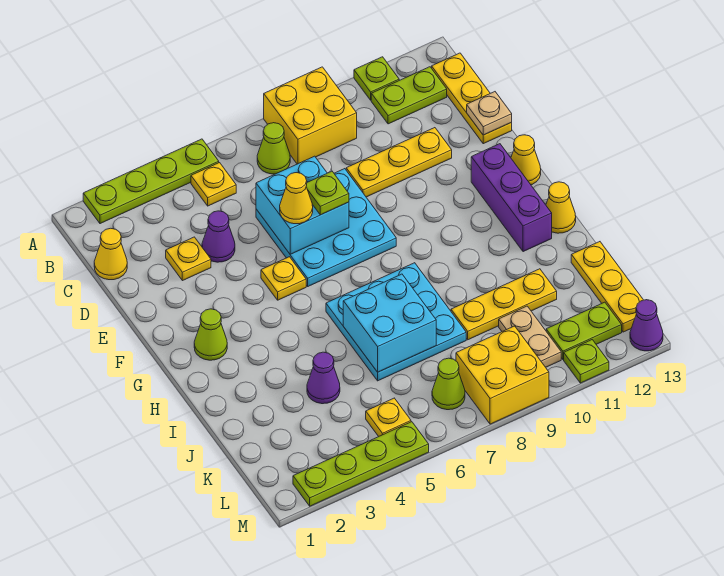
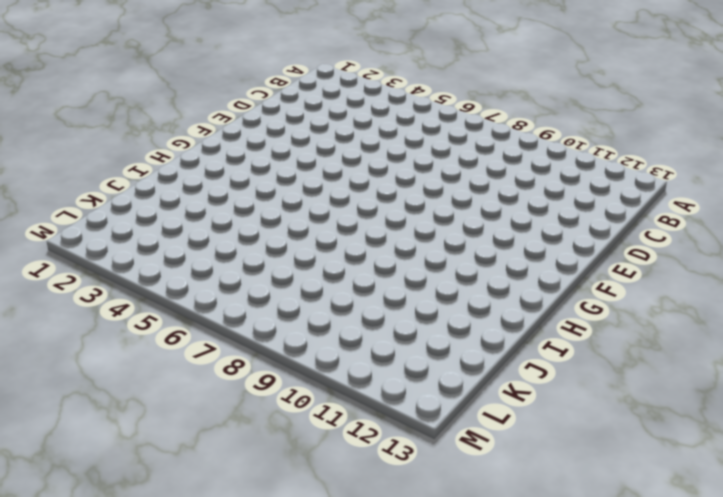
none -> lime 1x4 plate [83,139,219,224]
none -> yellow 2x2 brick [264,67,357,164]
none -> lime 1x1 plate [354,57,399,100]
none -> yellow 1x1 plate [191,163,236,206]

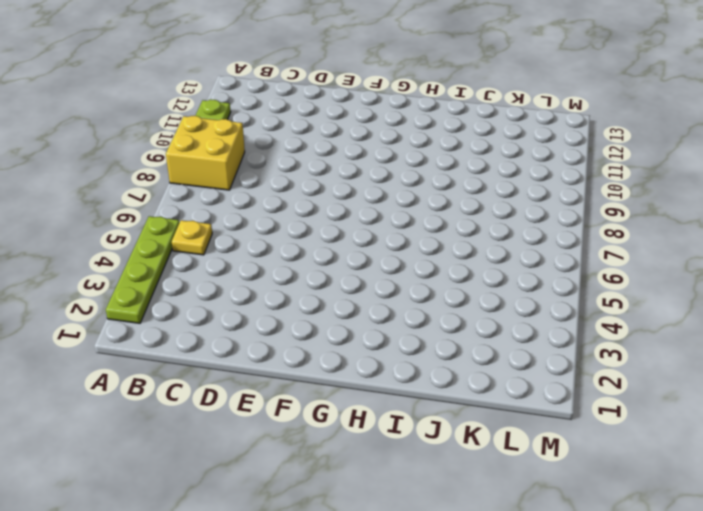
none -> lime 1x1 cone [257,123,290,174]
none -> lime 1x2 plate [371,67,447,124]
none -> yellow 1x3 plate [432,53,512,144]
none -> yellow 1x1 cone [94,228,127,280]

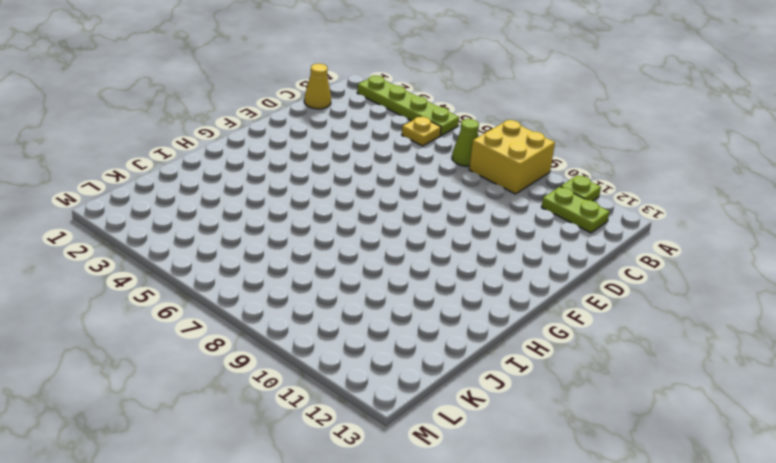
none -> yellow 1x3 plate [432,53,512,144]
none -> yellow 1x1 plate [166,237,211,281]
none -> purple 1x1 cone [202,211,235,262]
none -> cyan 3x3 plate [256,169,396,286]

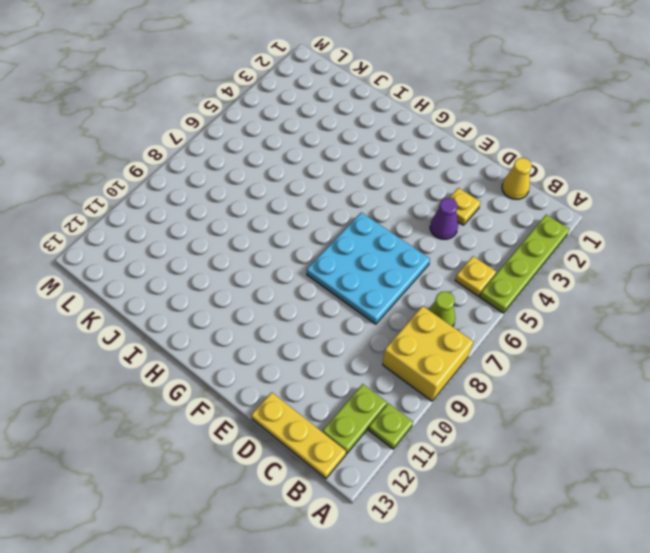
none -> yellow 1x3 plate [346,128,452,197]
none -> yellow 1x1 plate [261,257,306,300]
none -> purple 1x3 brick [471,144,552,252]
none -> yellow 1x1 cone [511,135,541,185]

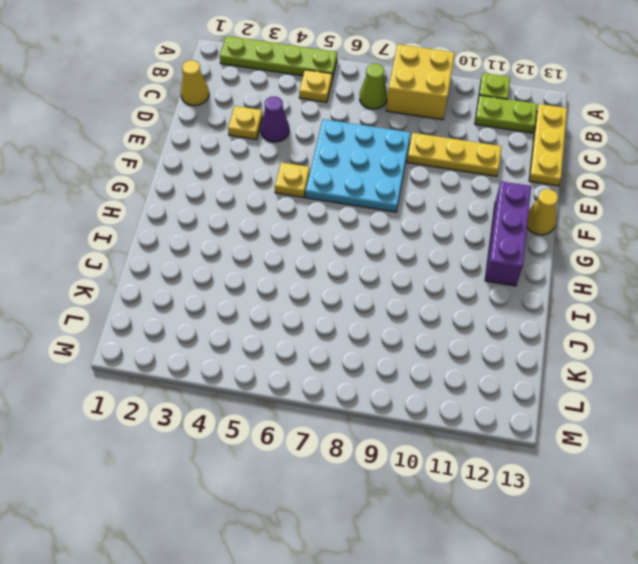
none -> lime 1x1 cone [194,309,227,360]
none -> cyan 3x3 plate [326,263,466,381]
none -> yellow 1x1 cone [546,182,576,233]
none -> purple 1x1 cone [307,352,340,404]

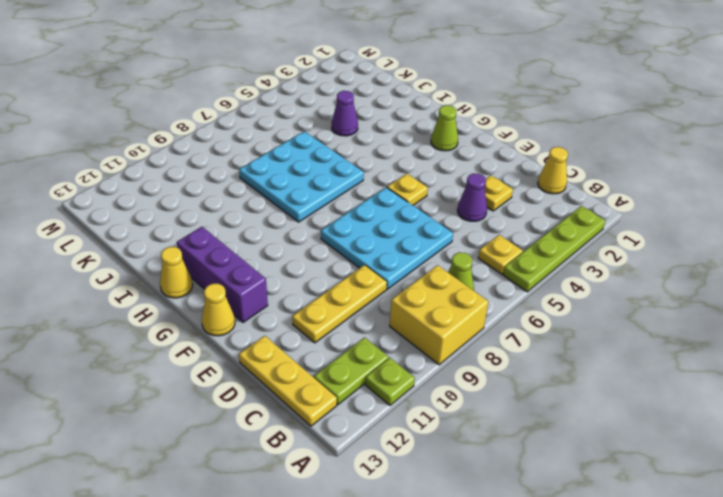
none -> yellow 1x3 plate [451,269,557,340]
none -> yellow 1x3 plate [571,242,643,332]
none -> tan 1x2 plate [499,306,561,367]
none -> yellow 1x1 plate [366,398,411,437]

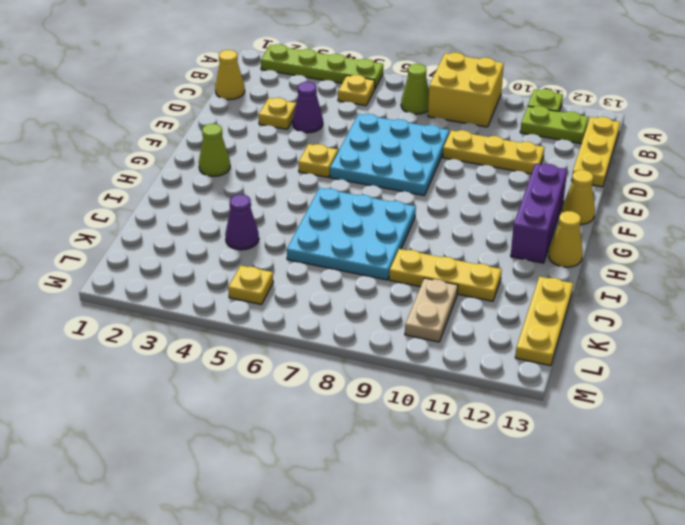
none -> lime 1x1 cone [432,358,465,410]
none -> yellow 2x2 brick [456,326,549,424]
none -> lime 1x2 plate [546,302,622,359]
none -> lime 1x4 plate [293,422,429,506]

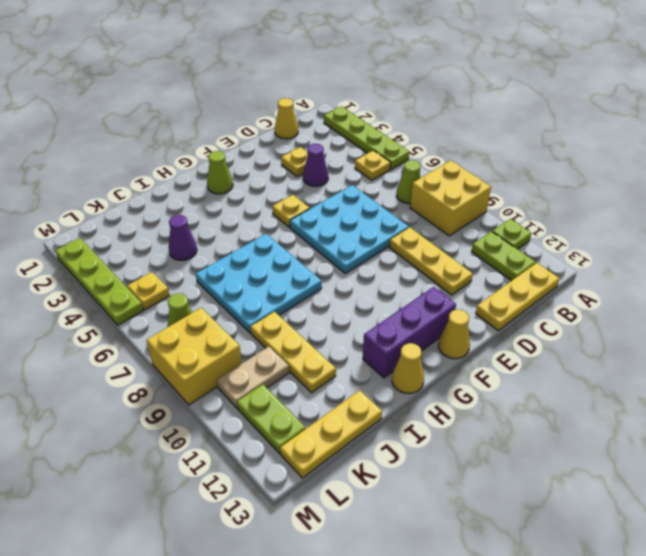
none -> lime 1x1 plate [564,340,609,383]
none -> purple 1x1 cone [630,300,663,351]
none -> cyan 2x2 brick [256,156,349,254]
none -> tan 1x1 plate [467,92,512,135]

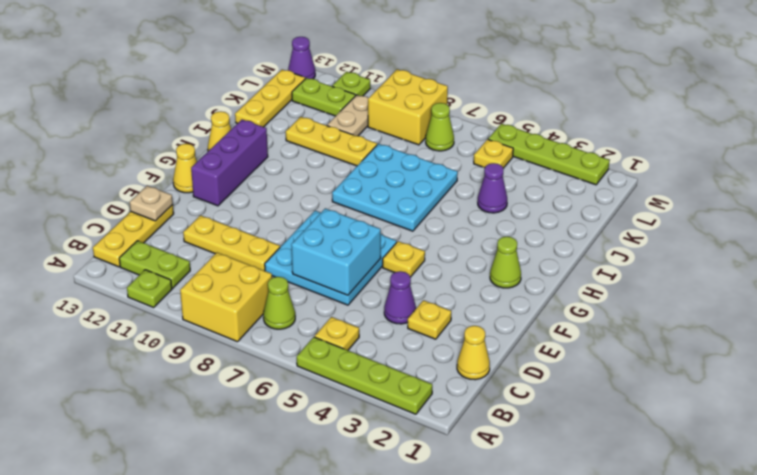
none -> cyan 2x2 brick [343,274,436,372]
none -> yellow 1x1 cone [280,173,313,224]
none -> lime 1x1 plate [306,171,349,215]

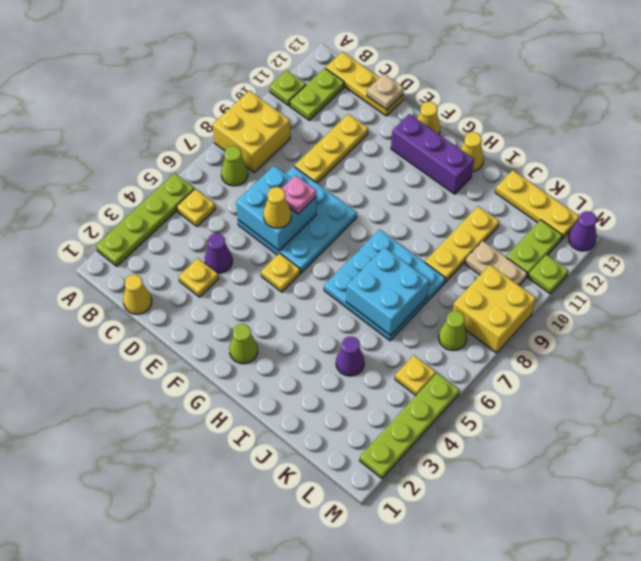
pink 1x1 plate [282,175,316,214] -> lime 1x1 plate [306,171,349,215]

